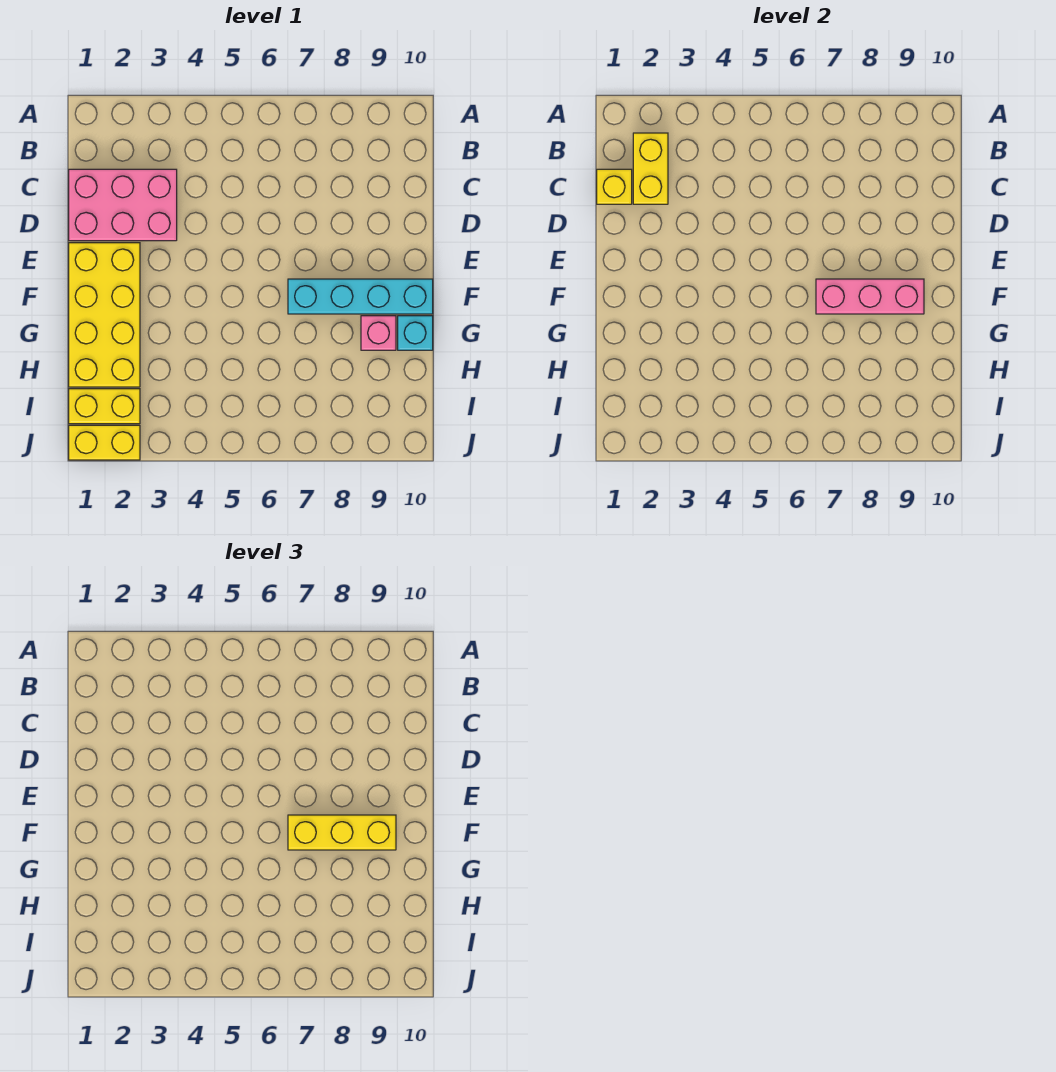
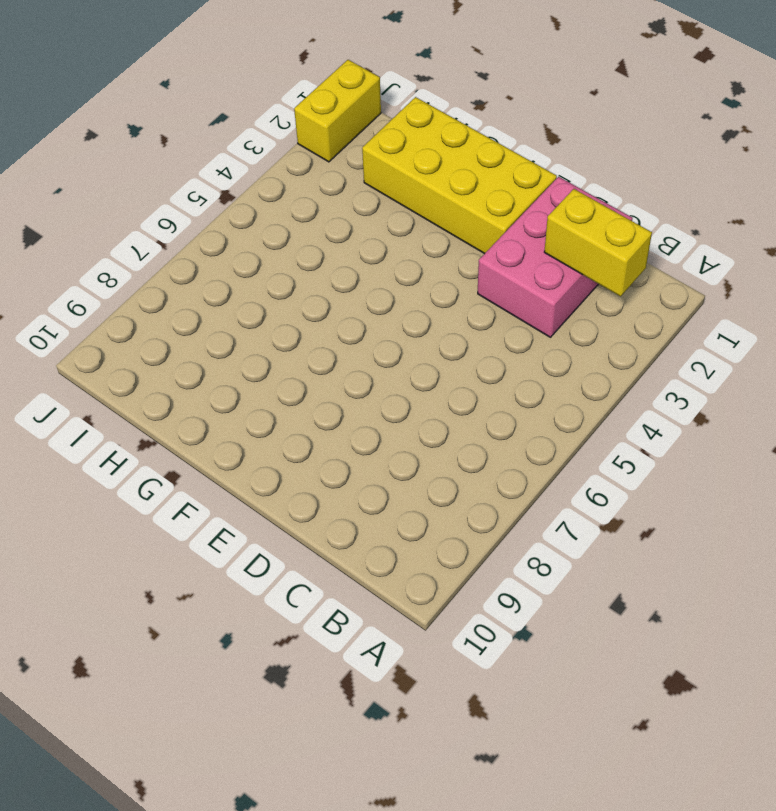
none -> cyan 1x4 brick [288,279,433,314]
none -> pink 1x1 brick [361,316,396,350]

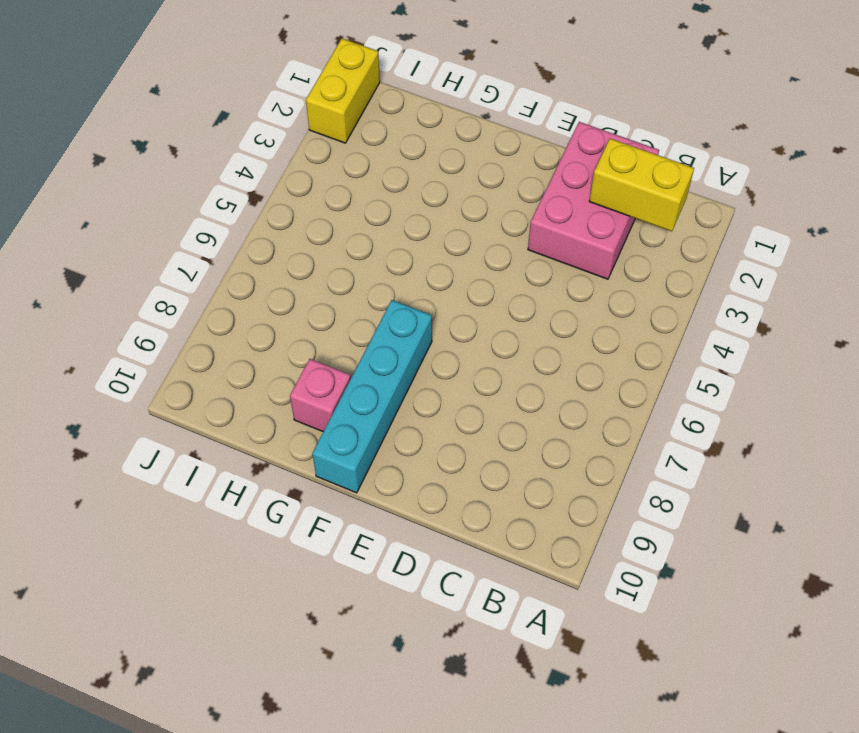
none -> yellow 2x4 brick [69,243,140,387]
none -> cyan 1x1 brick [398,316,433,350]

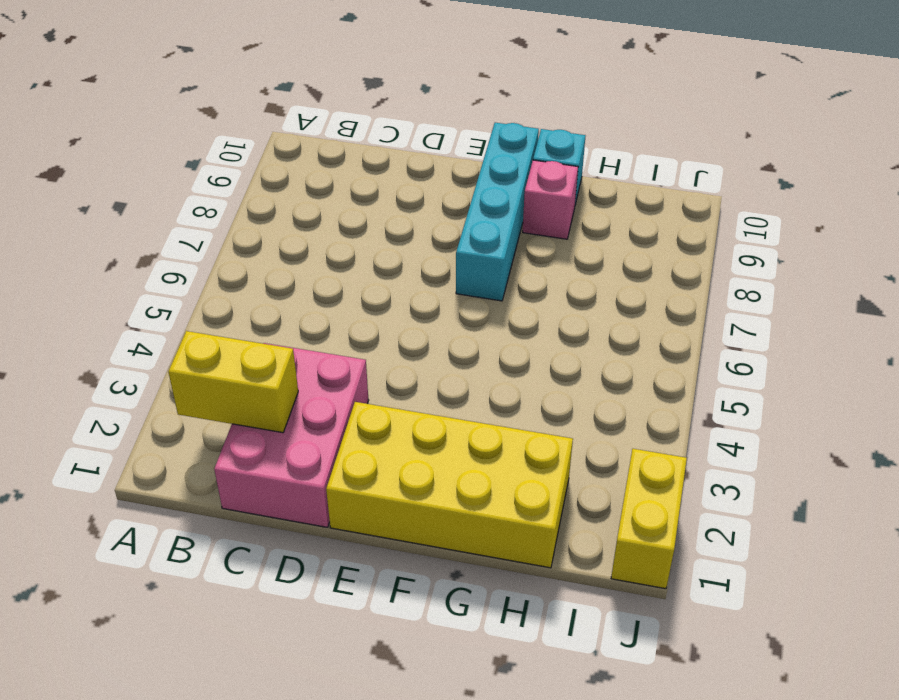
none -> yellow 1x2 brick [69,389,140,424]
none -> yellow 1x1 brick [597,169,632,204]

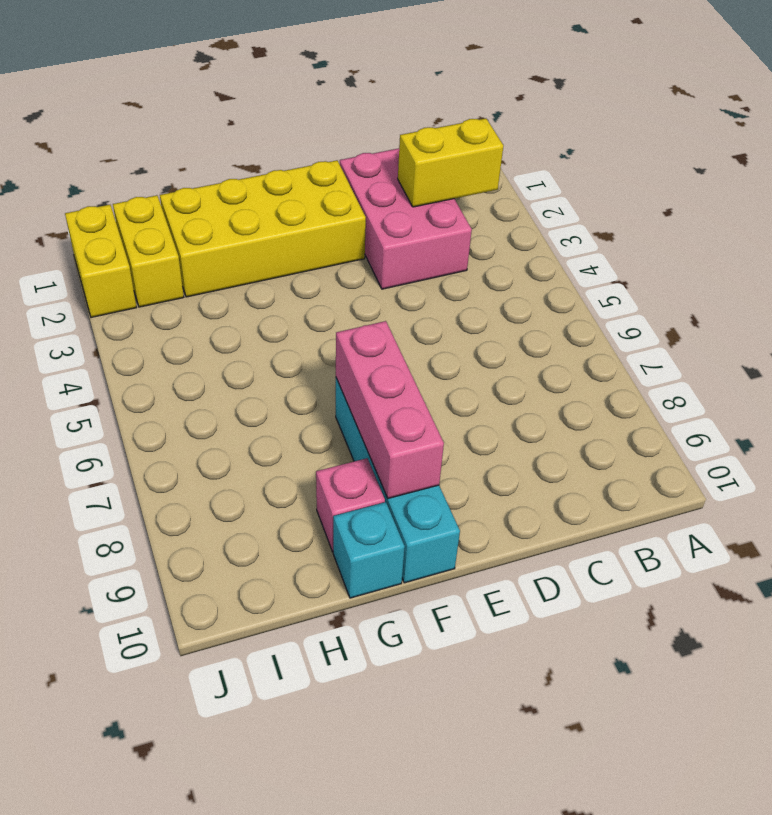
none -> yellow 1x1 brick [597,169,632,204]
none -> yellow 1x3 brick [288,815,396,850]

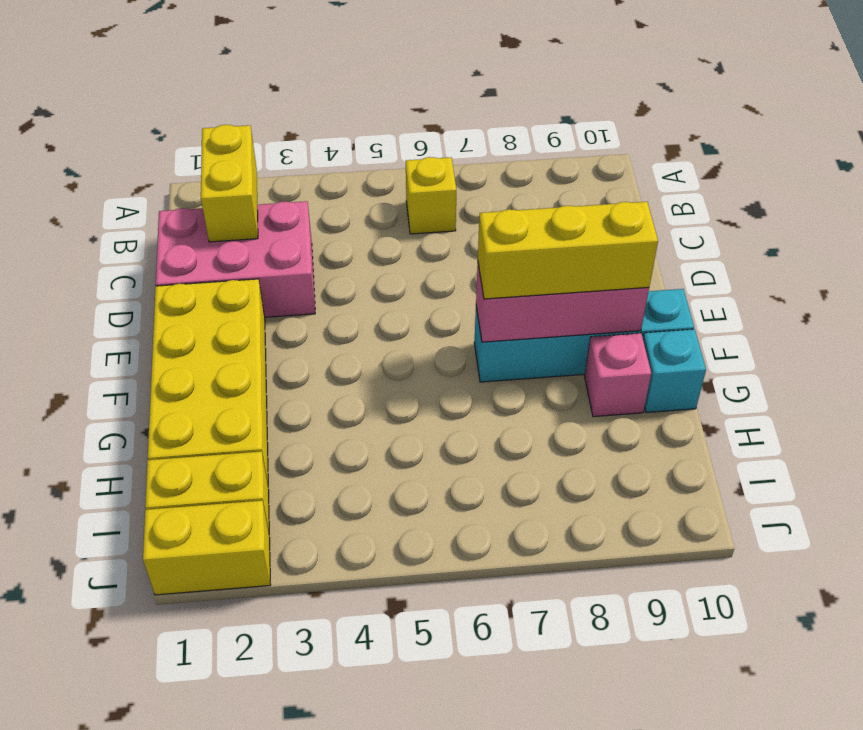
yellow 1x1 brick [406,157,456,234] -> yellow 1x1 brick moved to [597,169,632,204]

